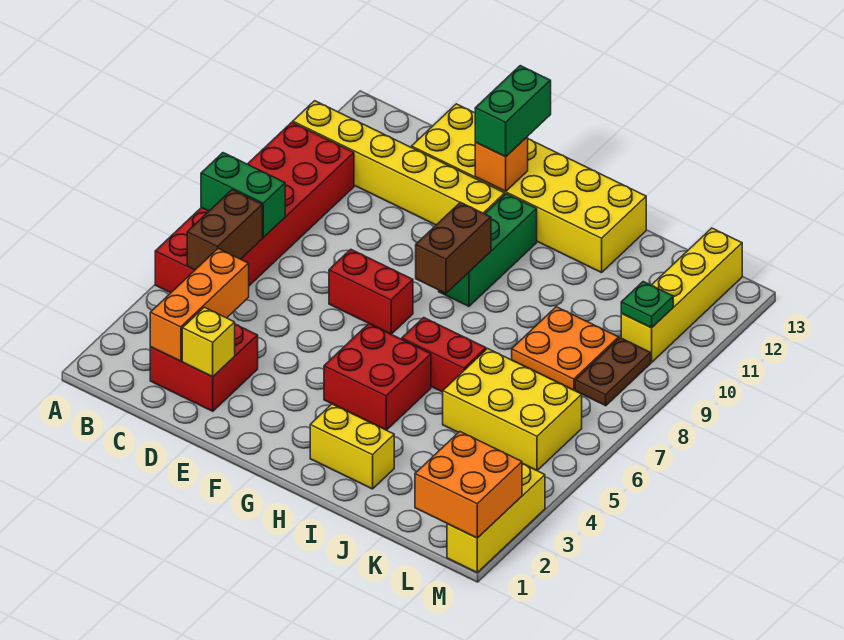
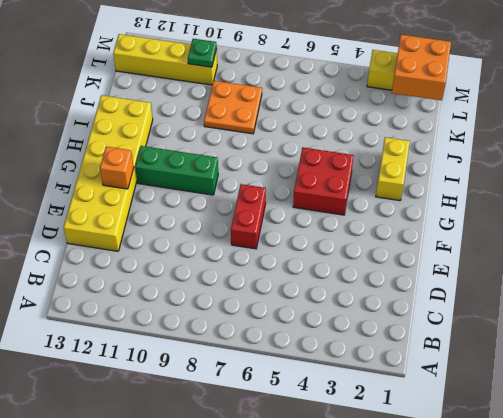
none -> red 2x6 brick [155,122,354,293]
none -> yellow 1x6 brick [293,101,505,225]
none -> red 2x2 brick [150,324,258,411]

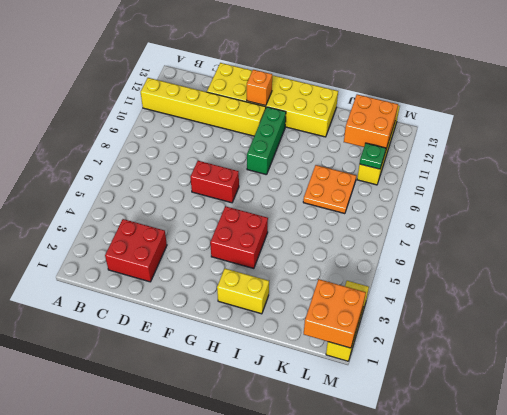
orange 2x2 brick [344,94,398,149] -> none
none -> red 2x6 brick [155,122,354,293]
none -> red 1x2 brick [402,318,486,392]
none -> yellow 2x3 brick [443,349,582,470]

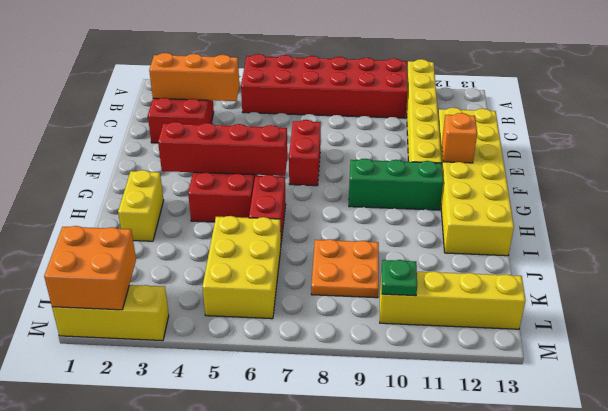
red 1x4 brick [158,122,287,176] -> none
none -> brown 1x2 plate [575,338,651,406]
none -> green 1x2 brick [201,153,285,238]
none -> brown 1x2 brick [187,190,262,270]

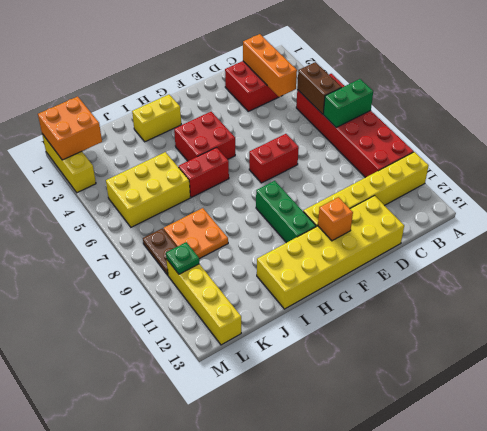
none -> yellow 1x1 brick [182,307,235,377]
none -> brown 1x2 brick [416,202,491,293]
none -> green 1x2 brick [475,66,551,157]

